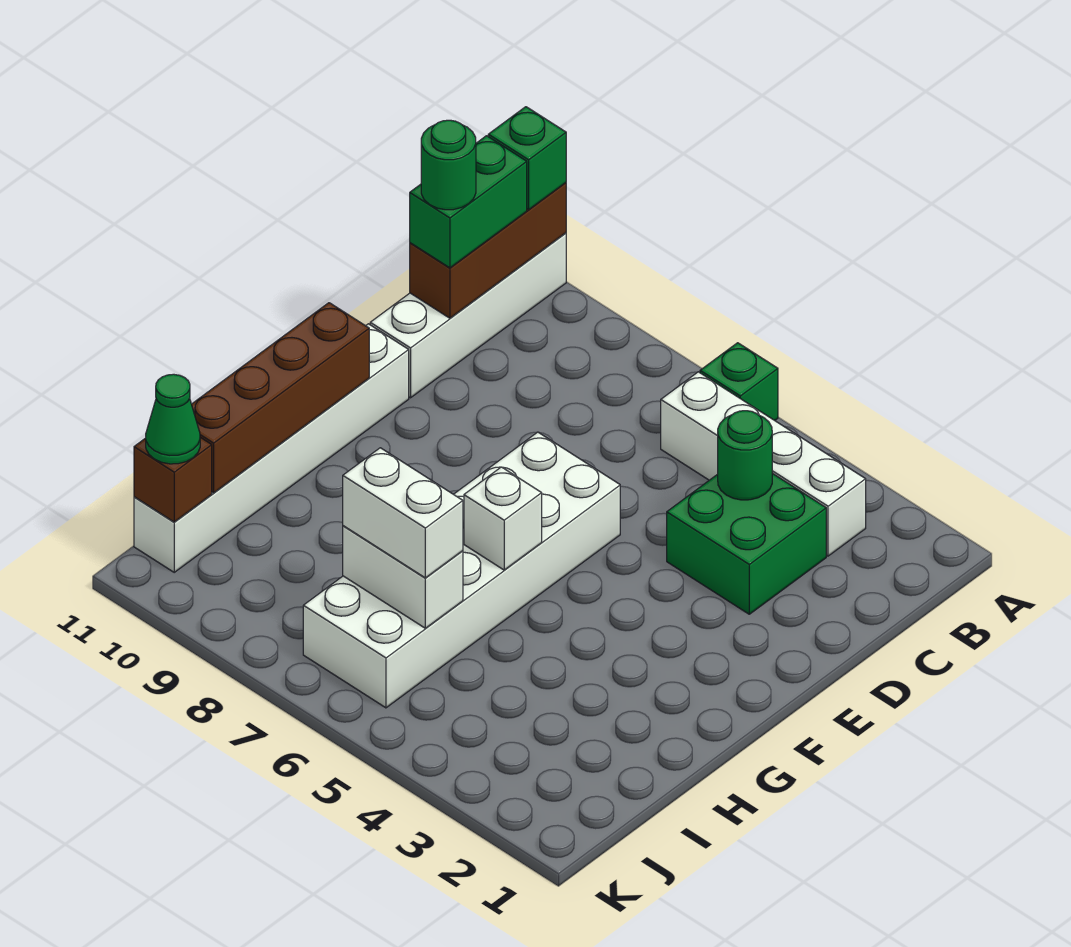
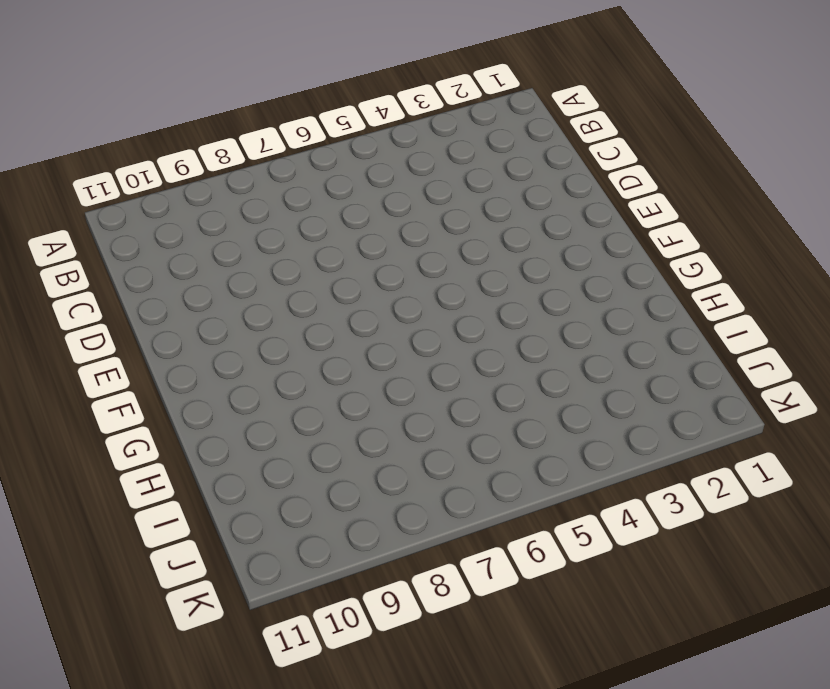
none -> green 1x1 brick [700,343,778,420]
none -> white 1x4 brick [370,233,566,398]
none -> white 1x4 brick [661,372,866,556]

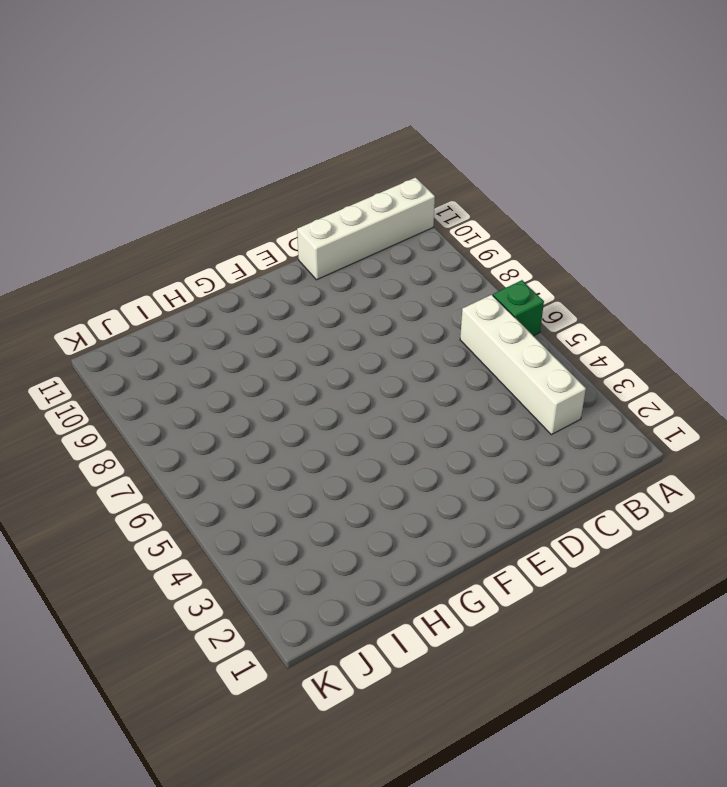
none -> green 2x2 brick [667,473,826,614]
none -> white 2x6 brick [303,432,620,708]
none -> white 1x6 brick [134,324,409,572]

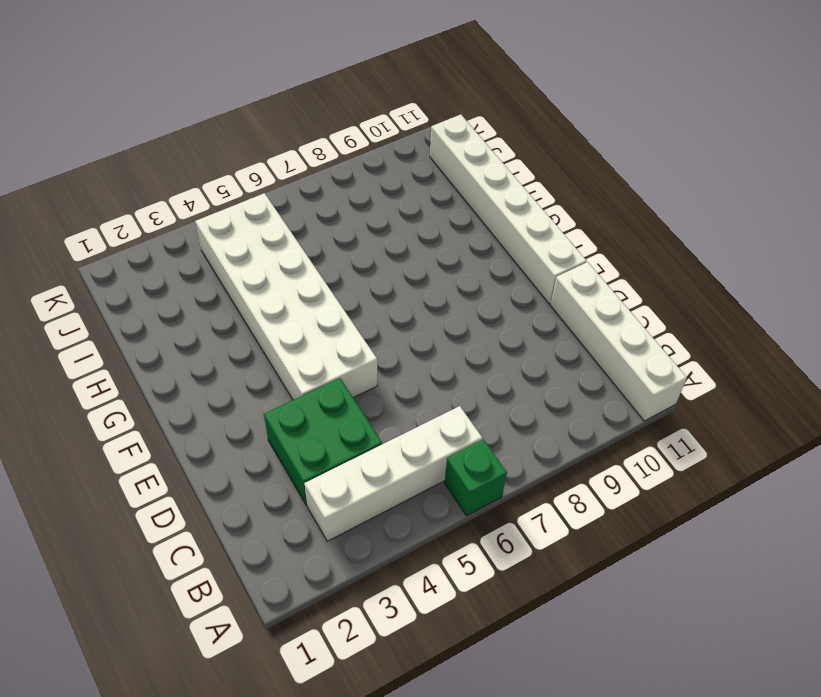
white 2x6 brick [195,193,377,400] -> white 2x6 brick moved to [303,432,620,708]
none -> brown 1x3 brick [410,183,566,318]
none -> green 1x1 round brick [718,411,772,500]
none -> brown 1x4 brick [192,303,369,493]

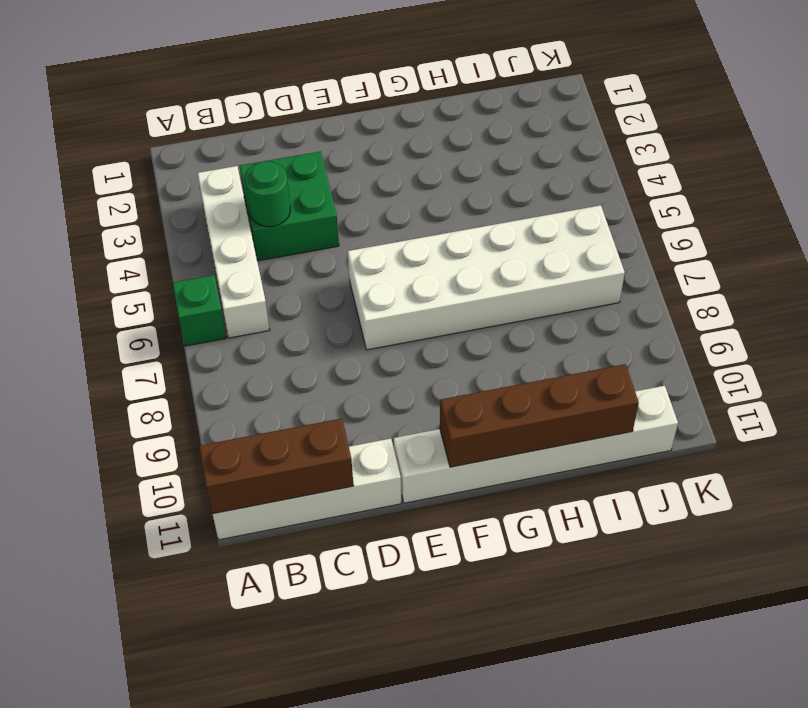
none -> white 1x1 brick [464,467,542,570]
none -> white 1x2 brick [343,526,463,628]
none -> brown 1x1 brick [134,437,212,522]

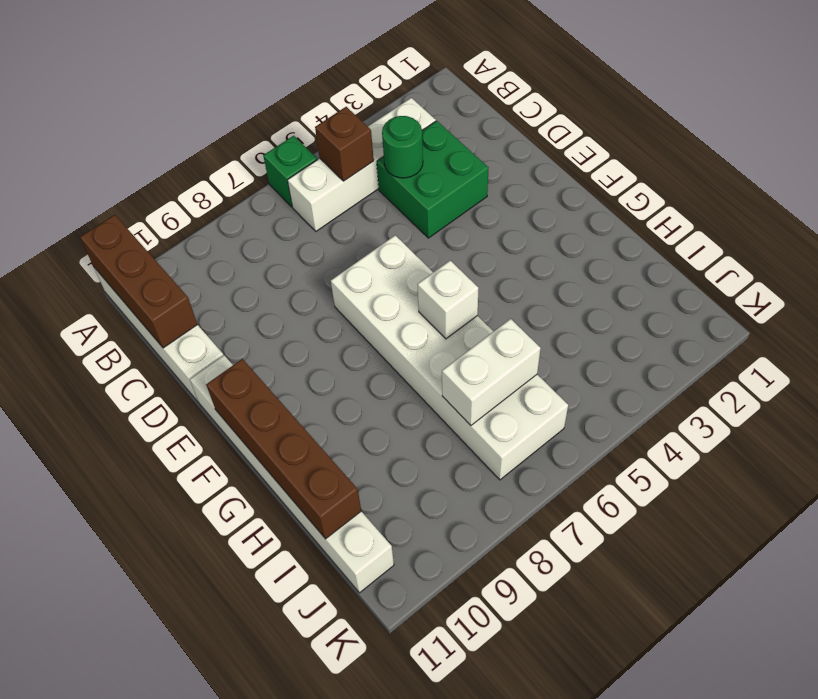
brown 1x1 brick [315,107,374,181] -> brown 1x1 brick moved to [134,437,212,522]
none -> green 1x1 brick [488,107,566,210]
none -> green 1x2 brick [410,136,527,268]
none -> white 1x2 brick [343,448,463,578]

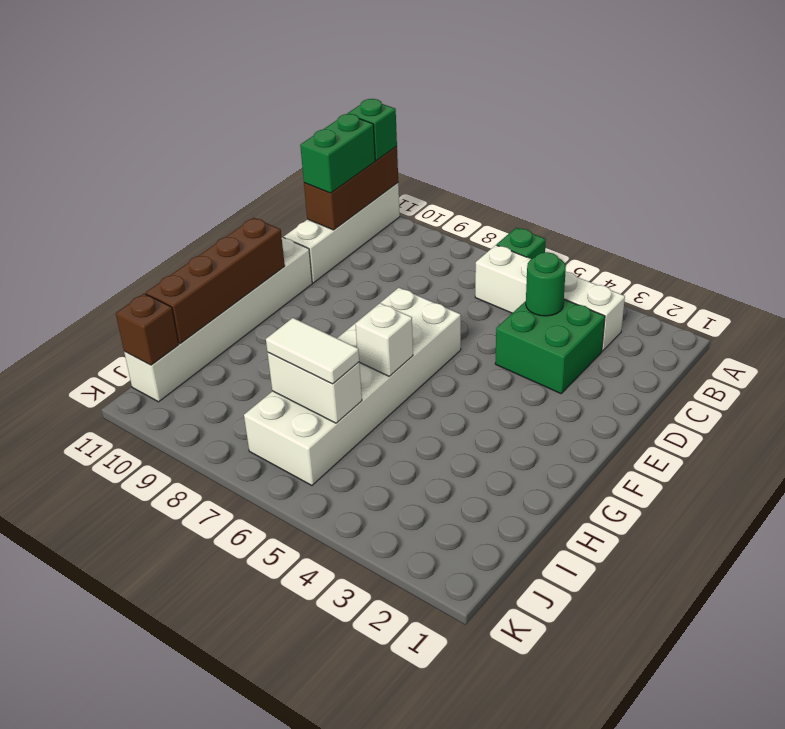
white 1x2 tile [266,318,359,384] -> white 1x2 brick [343,448,463,578]
none -> green 1x1 cone [146,374,200,464]
none -> green 1x1 round brick [421,120,476,210]

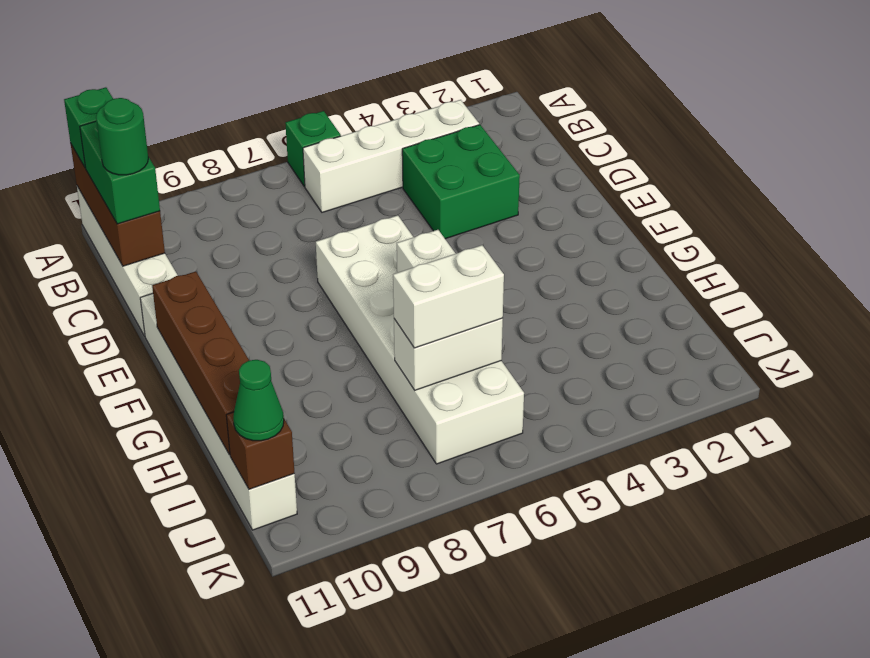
none -> green 1x1 round brick [718,411,772,500]

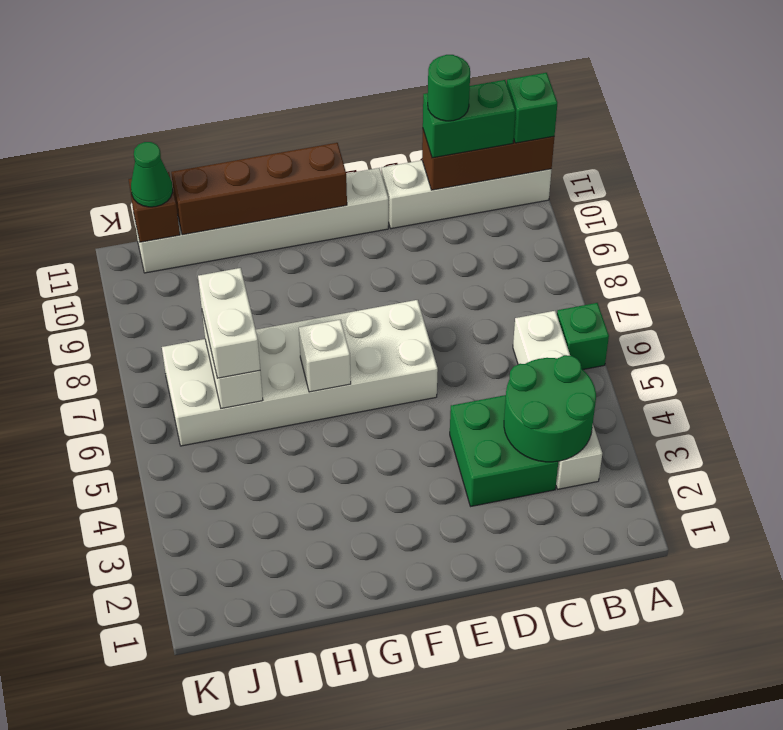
green 2x2 round brick [504,355,596,462] -> green 1x1 round brick [718,411,772,500]

